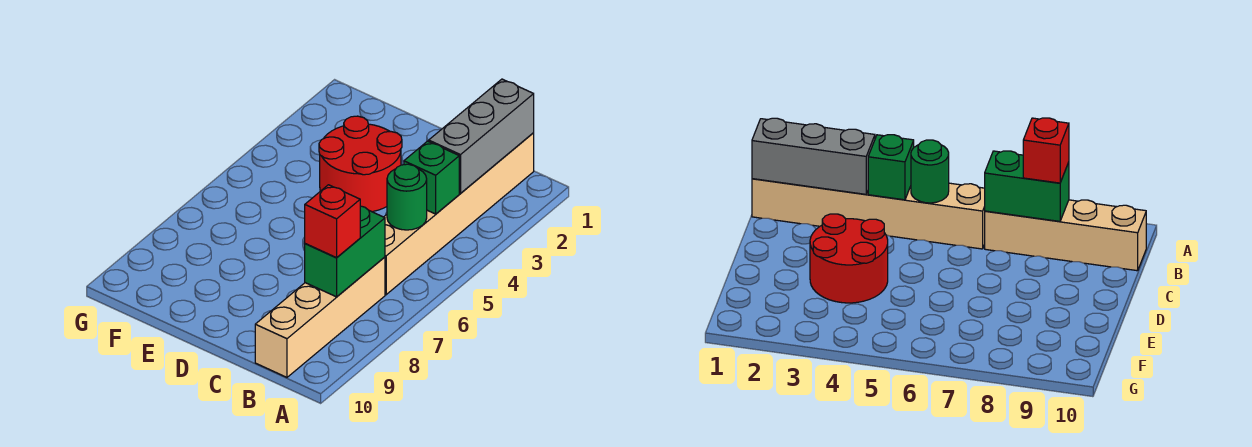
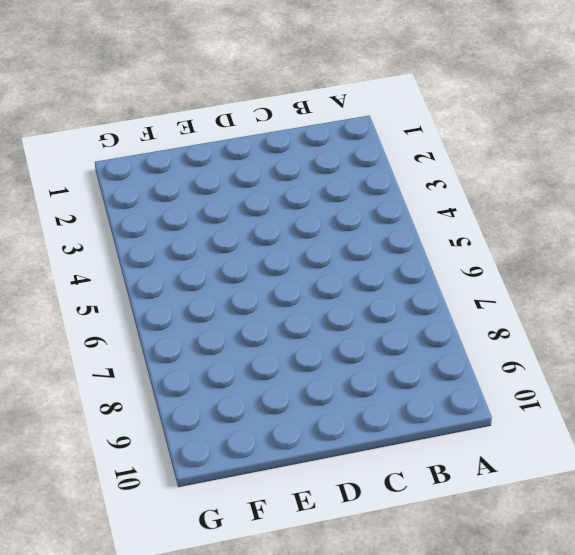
none -> tan 1x6 brick [384,133,534,295]
none -> tan 1x4 brick [255,257,385,377]

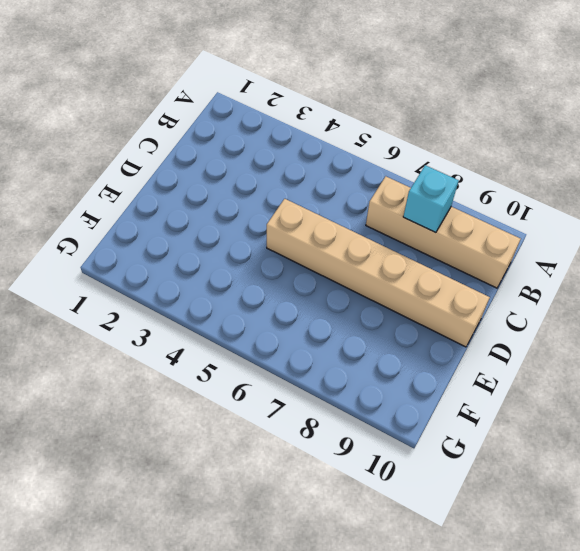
cyan 1x1 brick [403,165,459,233] -> green 1x2 brick [305,206,385,297]
tan 1x6 brick [267,199,490,347] -> tan 1x6 brick moved to [384,133,534,295]
none -> red 2x2 round brick [319,116,402,212]
none -> grey 1x3 brick [429,79,534,193]

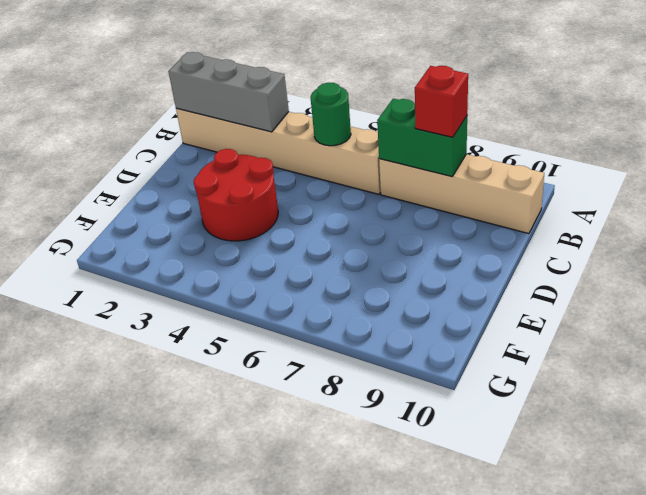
none -> green 1x1 brick [404,141,459,214]

